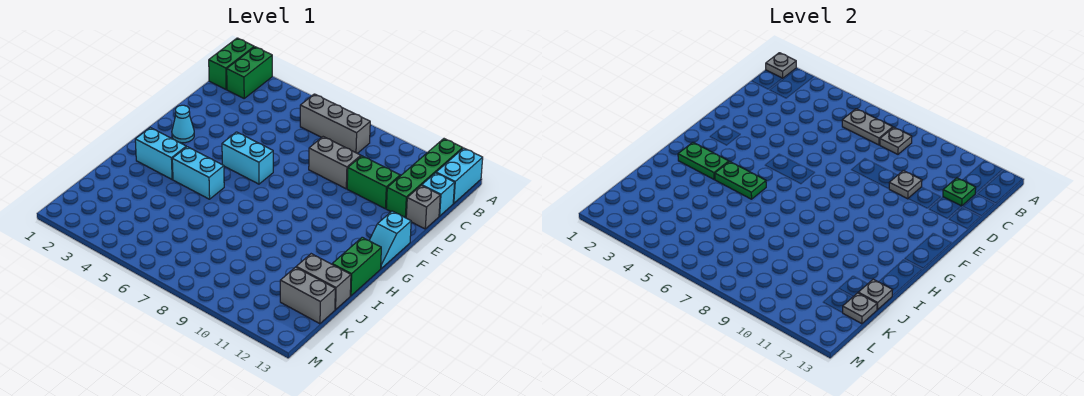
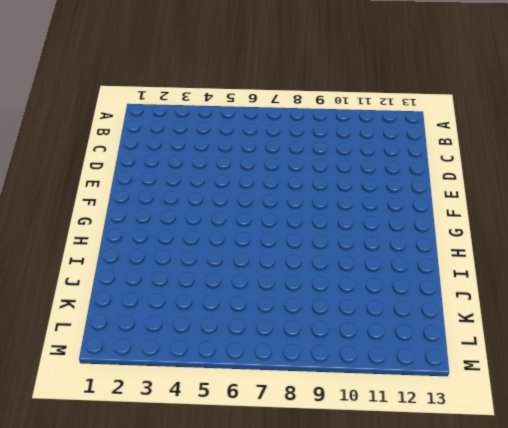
none -> green 1x2 brick [209,38,254,89]
none -> green 1x2 brick [227,47,272,98]
none -> green 1x4 brick [386,139,463,218]

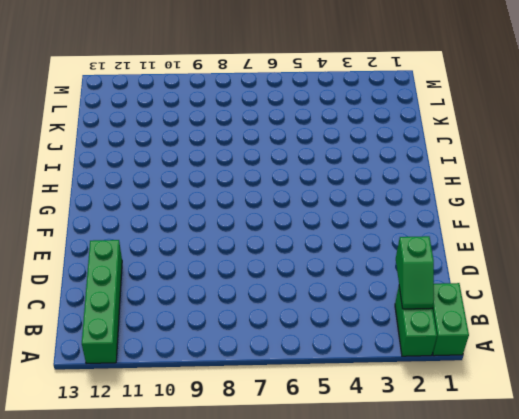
green 1x2 slope [396,236,434,309] -> none
none -> cyan 1x2 brick [436,148,483,203]
none -> grey 1x3 brick [300,94,370,153]
none -> cyan 1x1 brick [422,173,455,216]

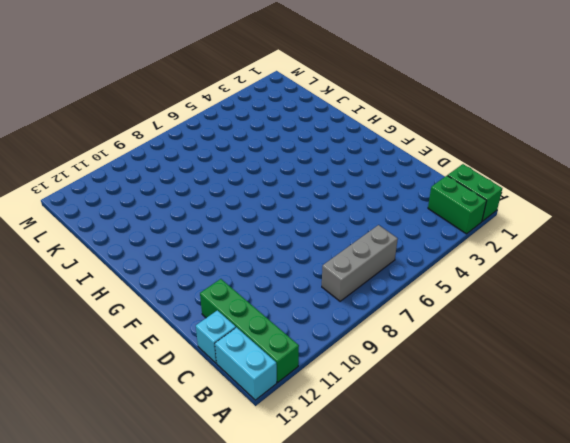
none -> grey 1x2 brick [309,137,361,189]
none -> green 1x2 brick [347,156,400,209]
none -> grey 1x1 brick [406,185,440,229]

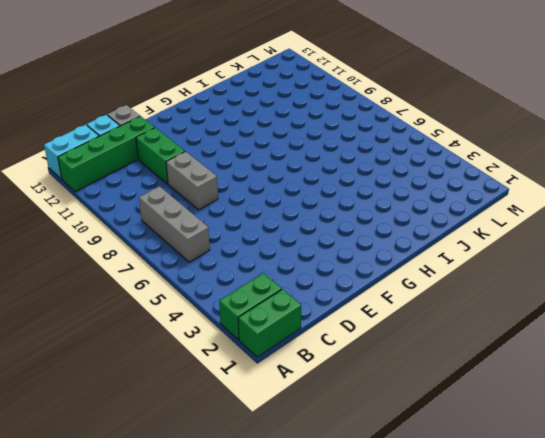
none -> cyan 1x1 cone [172,105,194,143]
none -> cyan 1x2 brick [222,132,273,184]
none -> cyan 1x2 slope [369,211,411,268]

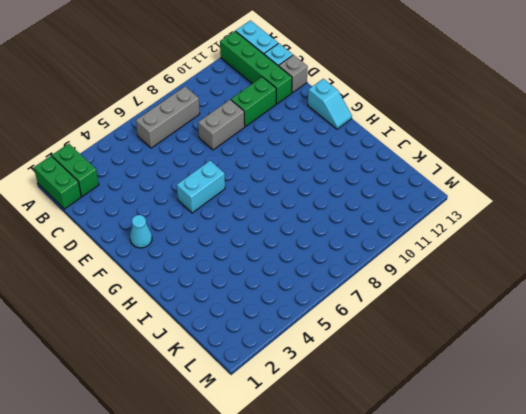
none -> cyan 1x2 brick [135,128,186,179]
none -> cyan 1x2 brick [172,147,224,199]
none -> green 1x2 brick [332,237,381,296]

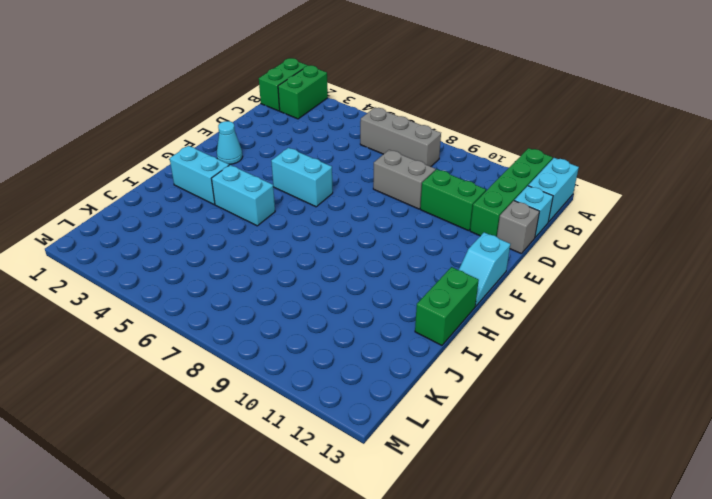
none -> grey 1x2 brick [296,254,351,310]
none -> grey 1x2 brick [280,267,335,324]
none -> grey 1x1 plate [766,53,796,78]

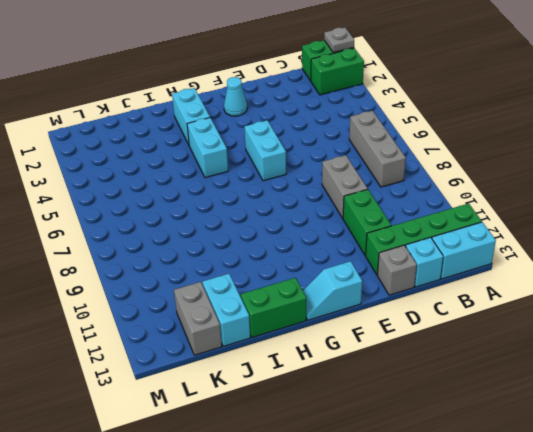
cyan 1x2 brick [203,274,250,346] -> grey 1x2 brick [296,254,351,310]
none -> grey 1x2 plate [842,109,893,145]
none -> grey 1x1 plate [880,127,912,154]
none -> green 1x1 plate [943,178,976,206]

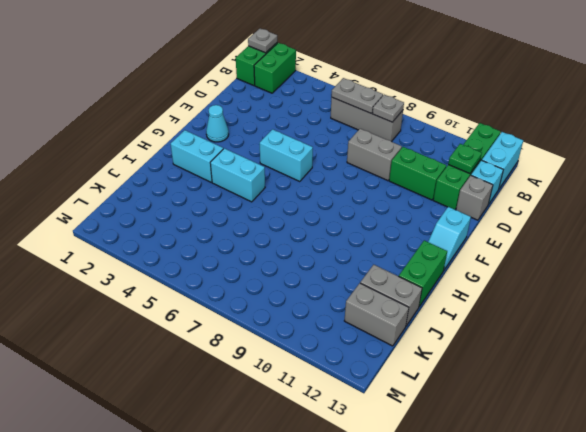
none -> grey 1x1 plate [889,171,922,199]
none -> green 1x2 plate [678,142,729,179]
none -> green 1x2 plate [715,161,766,199]

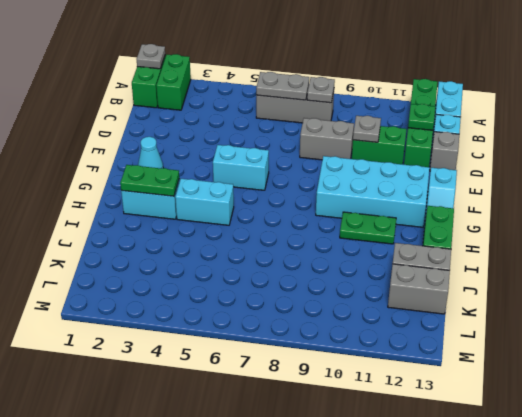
cyan 2x4 brick [316,156,430,227] -> none
green 1x2 plate [340,212,396,244] -> green 1x2 plate moved to [715,161,766,199]
none -> grey 1x1 plate [858,279,892,310]
none -> grey 1x1 plate [843,293,877,324]

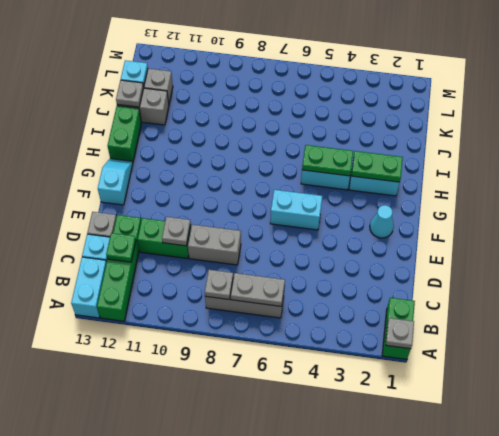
cyan 1x1 plate [121,60,148,87] -> grey 1x1 plate [843,293,877,324]
none -> green 1x2 brick [227,47,272,98]

